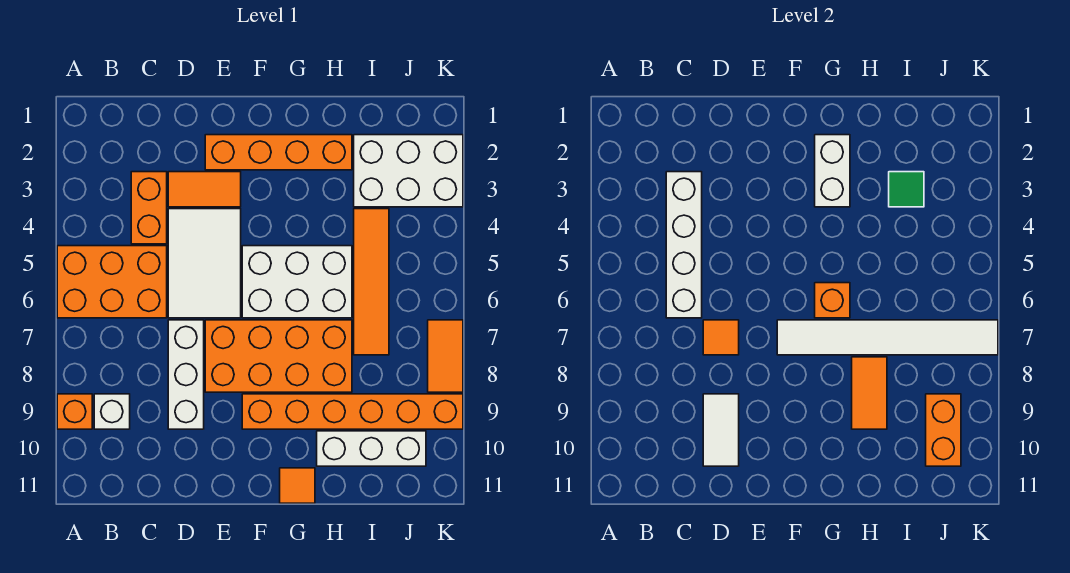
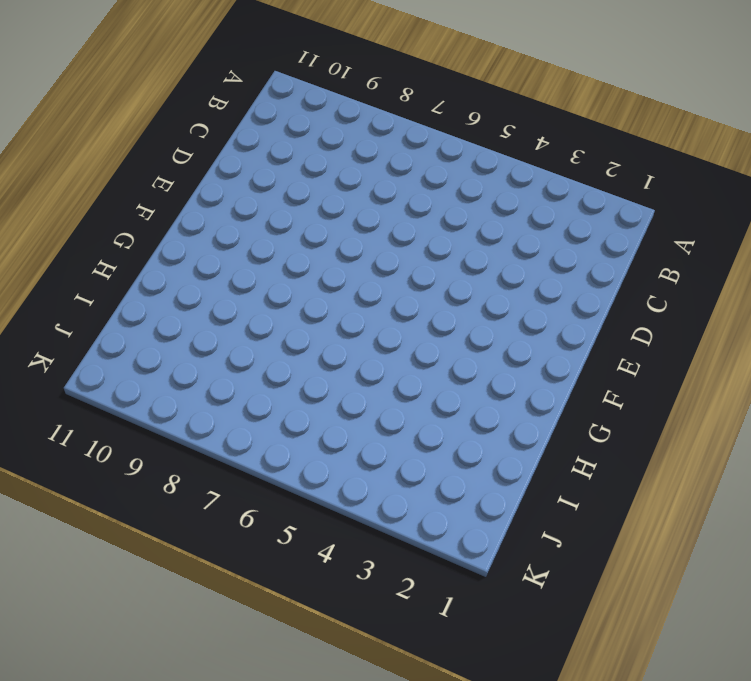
none -> orange 2x3 brick [57,246,167,318]
none -> orange 1x1 brick [57,394,92,429]
none -> white 1x1 brick [94,394,130,429]

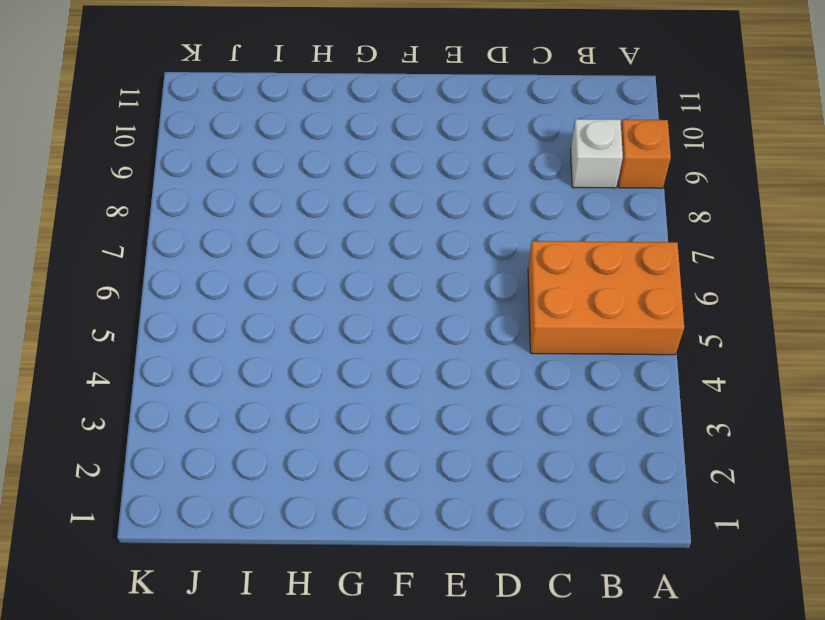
none -> orange 1x2 brick [131,172,167,244]
none -> orange 1x2 tile [168,172,241,207]
none -> white 2x3 tile [168,209,241,318]

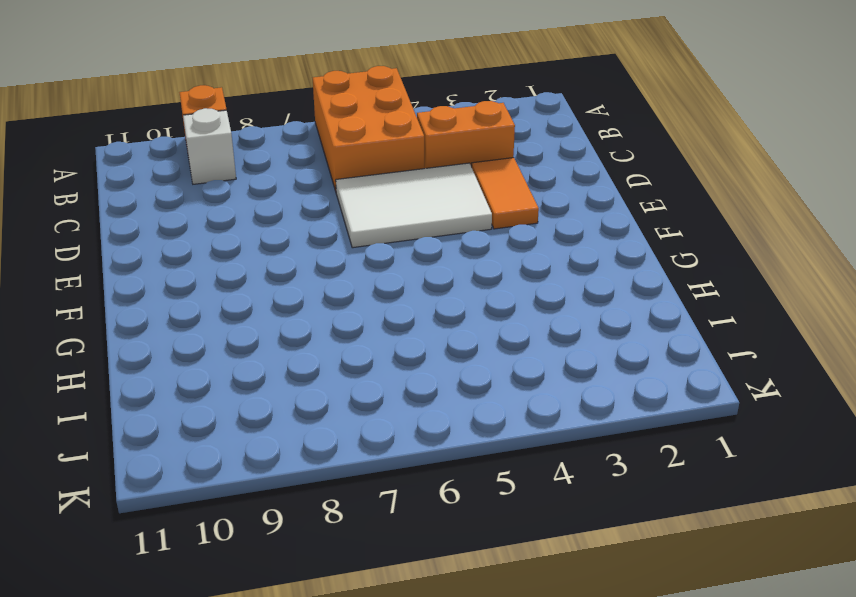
none -> white 1x3 brick [168,320,204,429]
none -> orange 1x4 brick [205,135,352,170]
none -> orange 2x4 brick [205,320,352,392]

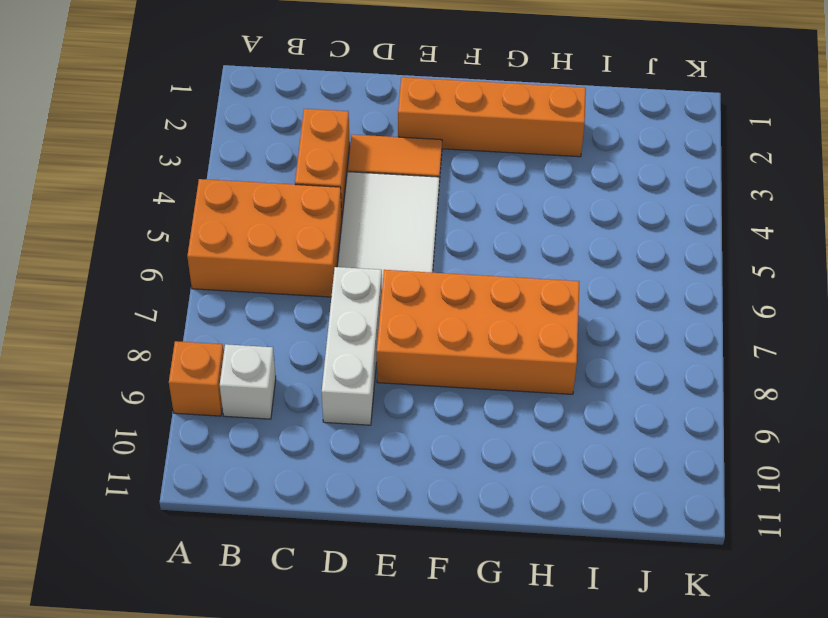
none -> white 2x3 brick [242,246,352,318]
none -> orange 1x6 brick [242,394,463,429]
none -> orange 1x1 tile [280,468,315,503]

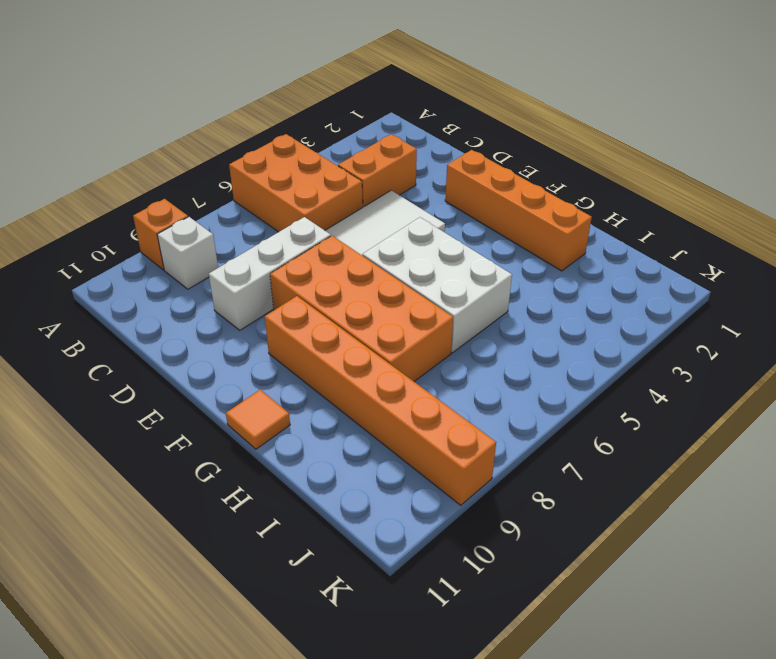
none -> orange 1x2 tile [168,172,241,207]
none -> white 1x3 brick [317,431,426,466]
none -> white 2x3 brick [354,135,463,207]

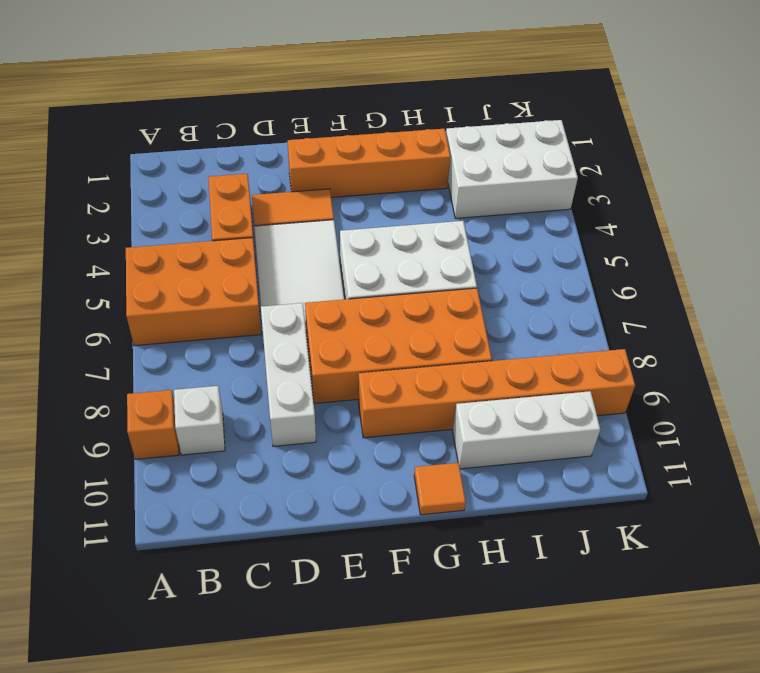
none -> orange 1x4 tile [354,209,389,355]
none -> orange 1x2 tile [428,320,463,392]
none -> white 1x4 brick [666,172,702,318]

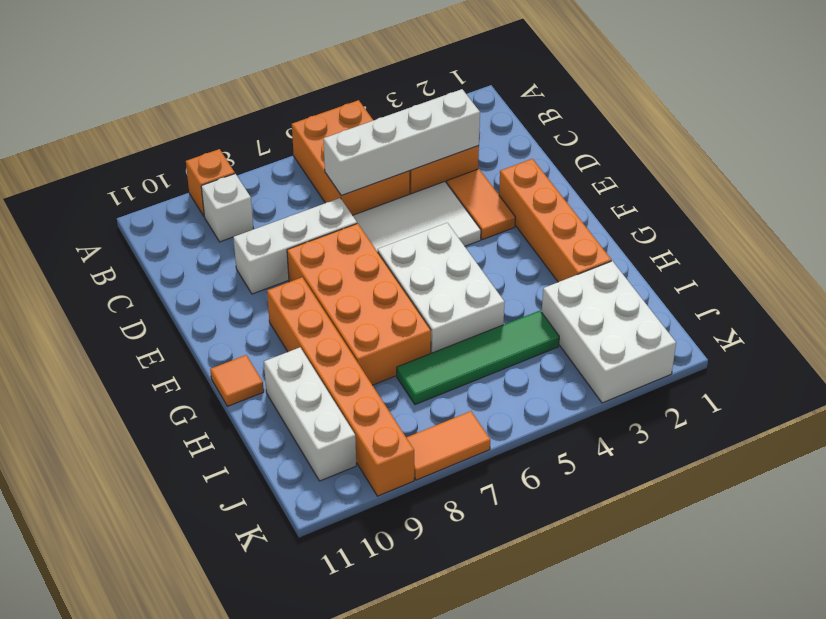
green 1x4 tile [397,311,559,405] -> orange 1x4 tile [354,209,389,355]
none -> orange 1x1 tile [703,320,739,355]
none -> white 1x2 tile [703,394,739,466]
none -> white 1x6 tile [777,320,998,355]

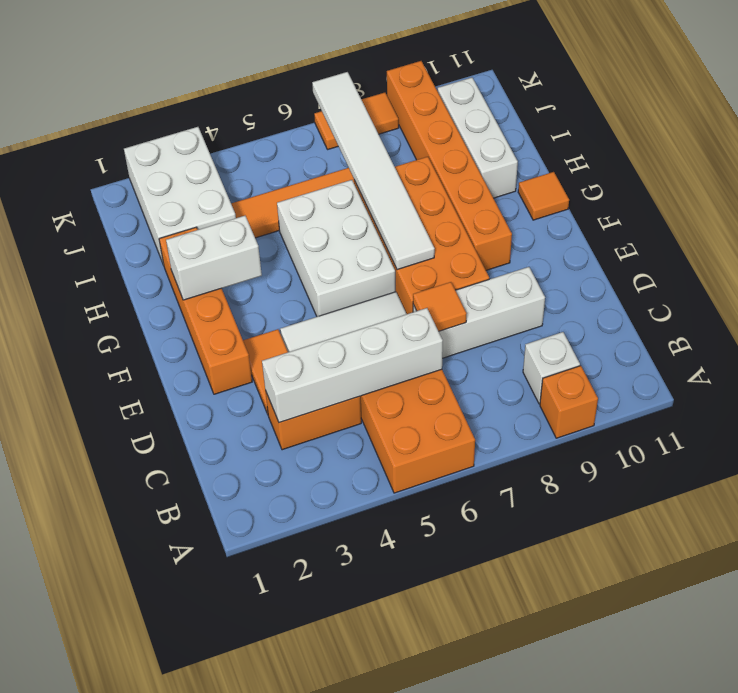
none -> white 1x2 tile [703,394,739,466]
none -> orange 1x1 brick [815,283,850,318]
none -> orange 1x2 tile [852,357,887,429]

